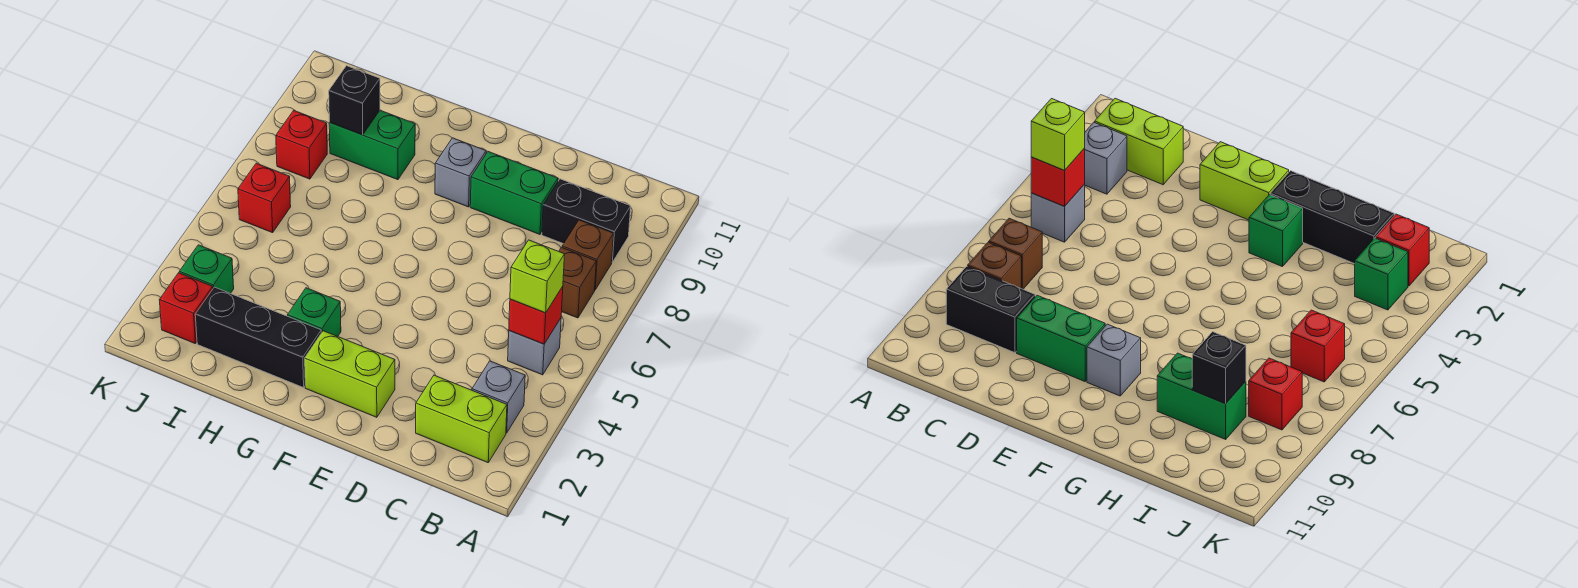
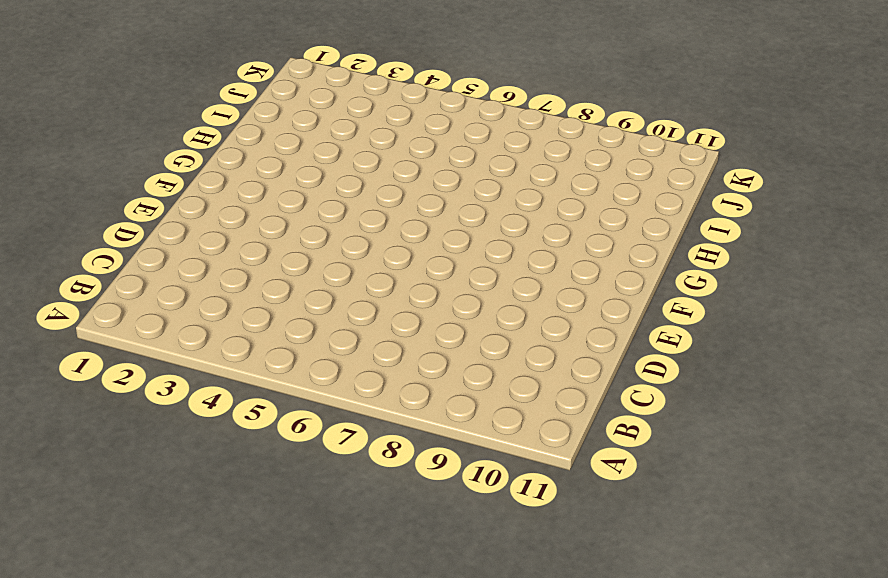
none -> lime 1x2 brick [416,375,507,463]
none -> grey 1x1 brick [472,361,525,433]
none -> grey 1x1 brick [508,318,561,375]

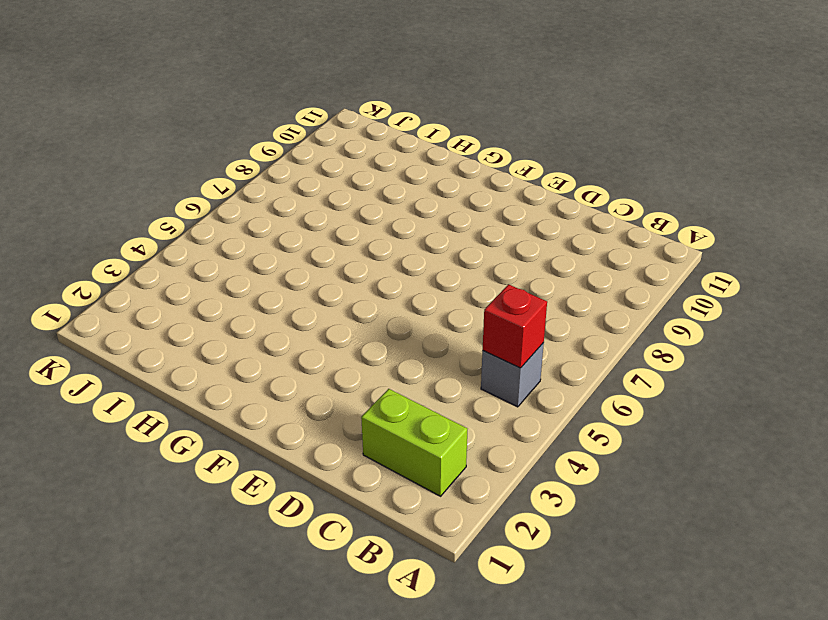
none -> grey 1x1 brick [472,361,525,433]
none -> brown 1x1 brick [559,247,596,318]
none -> brown 1x1 brick [562,220,614,290]

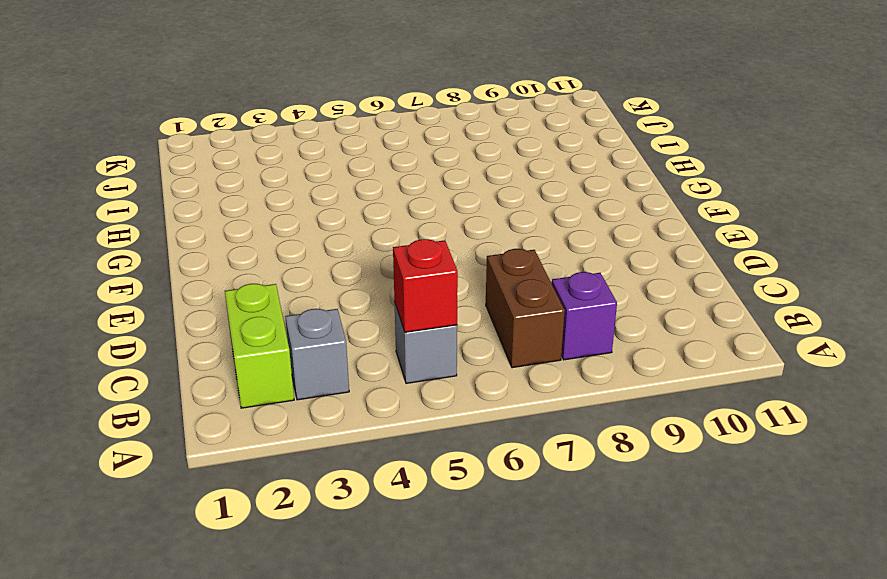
brown 1x2 brick [486,249,565,368] -> brown 1x1 brick [559,247,596,318]
purple 1x1 brick [552,272,617,360] -> brown 1x1 brick [562,220,614,290]
none -> black 1x2 brick [542,179,631,262]
none -> green 1x2 brick [470,152,558,234]
none -> lime 1x2 brick [305,331,395,417]

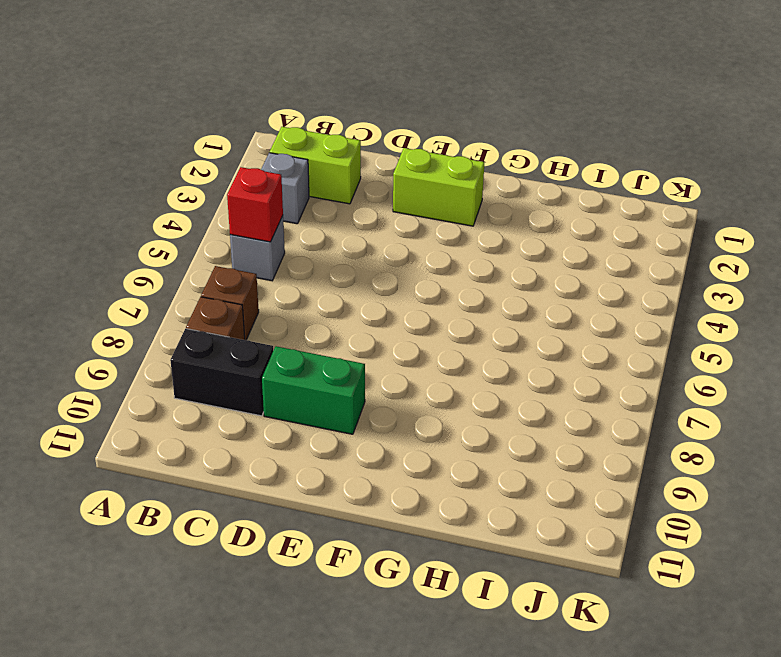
none -> grey 1x1 brick [435,138,486,207]
none -> black 1x3 brick [195,287,321,388]
none -> green 1x1 brick [288,288,341,336]

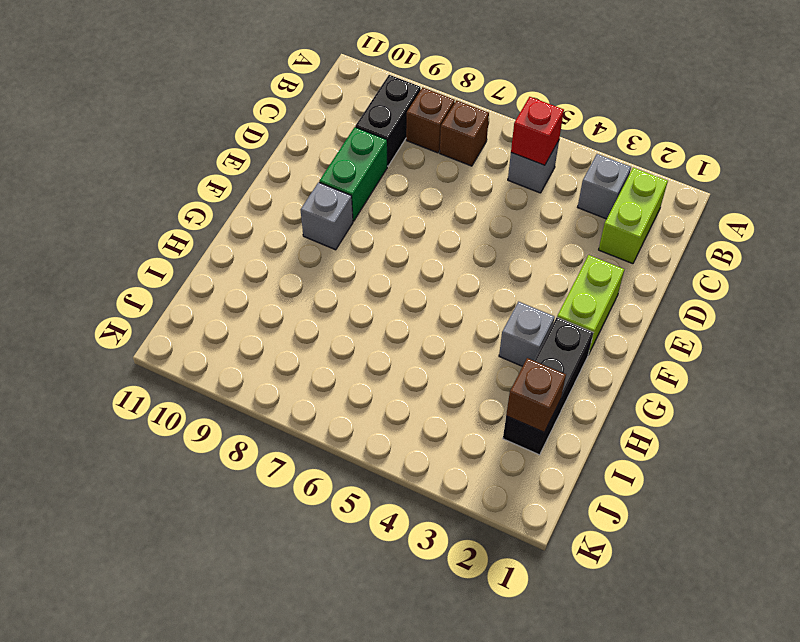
grey 1x1 brick [499,302,554,366] -> green 1x1 brick [288,288,341,336]
brown 1x1 brick [506,358,566,432] -> none
none -> green 1x2 brick [329,110,415,180]
none -> red 1x1 brick [159,273,213,344]
none -> green 1x1 brick [179,245,234,293]

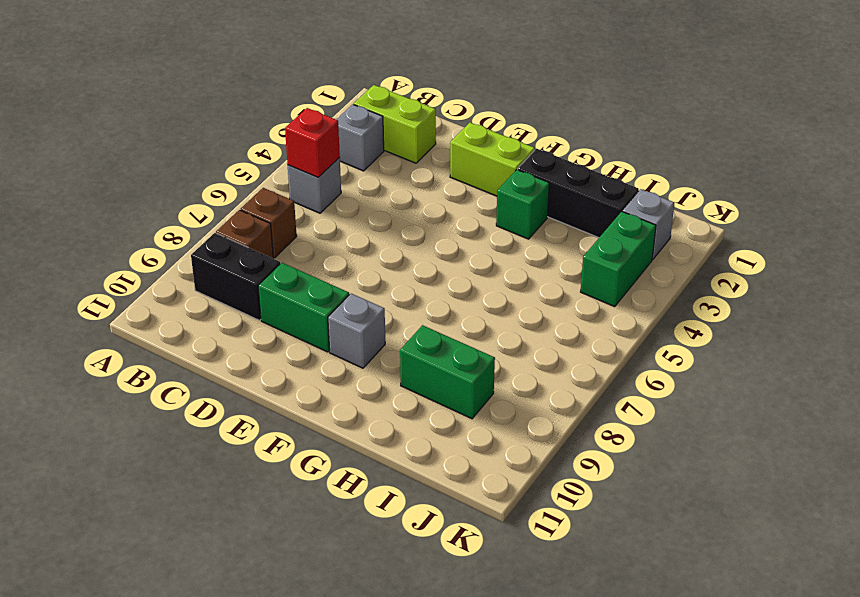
grey 1x1 brick [622,189,674,260] -> red 1x1 brick [159,273,213,344]
green 1x2 brick [581,212,656,307] -> green 1x1 brick [179,245,234,293]
none -> red 1x1 brick [238,163,291,233]
none -> red 1x1 brick [276,111,327,179]
none -> black 1x1 brick [329,66,380,135]

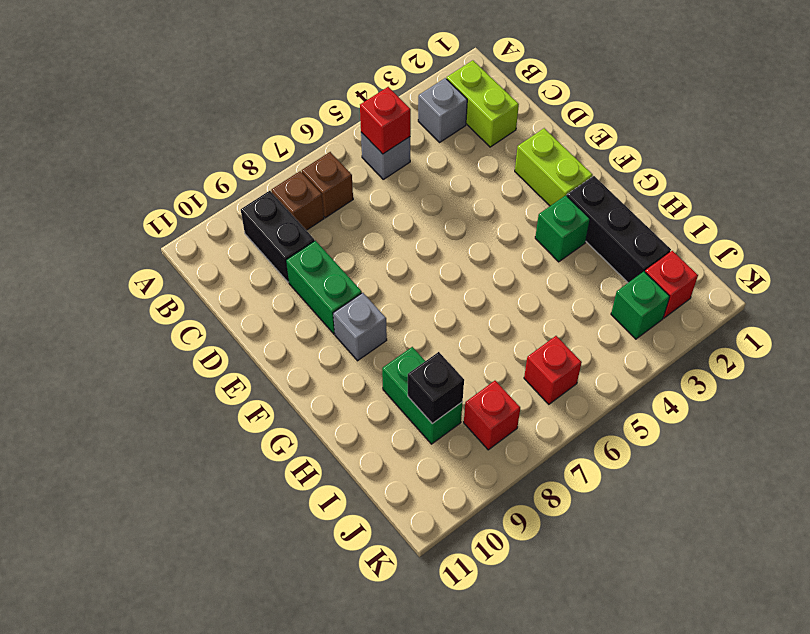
none -> lime 1x1 brick [510,240,565,313]

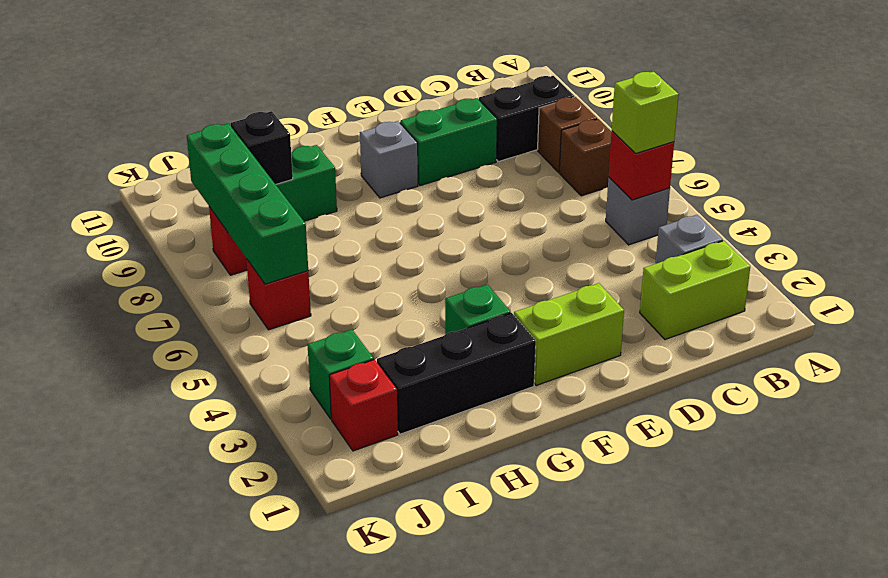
green 1x4 brick [187,124,308,284] -> none

